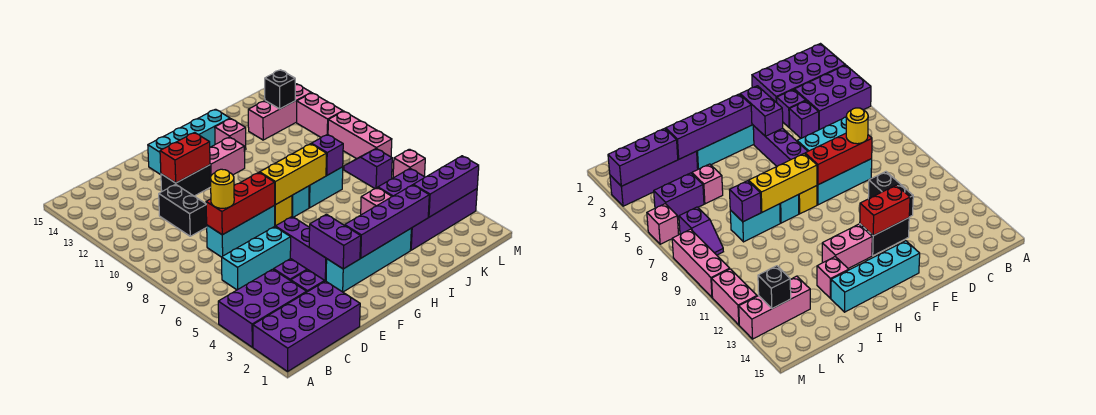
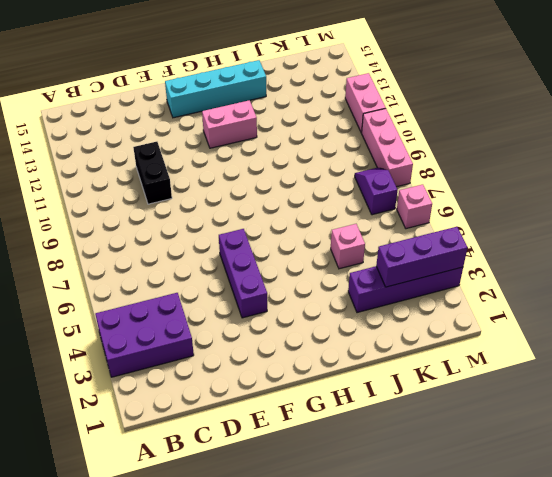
none -> purple 2x4 brick [253,281,360,371]
none -> cyan 1x3 brick [222,226,291,290]
none -> purple 1x1 brick [291,270,325,292]
none -> purple 1x1 brick [274,259,307,281]

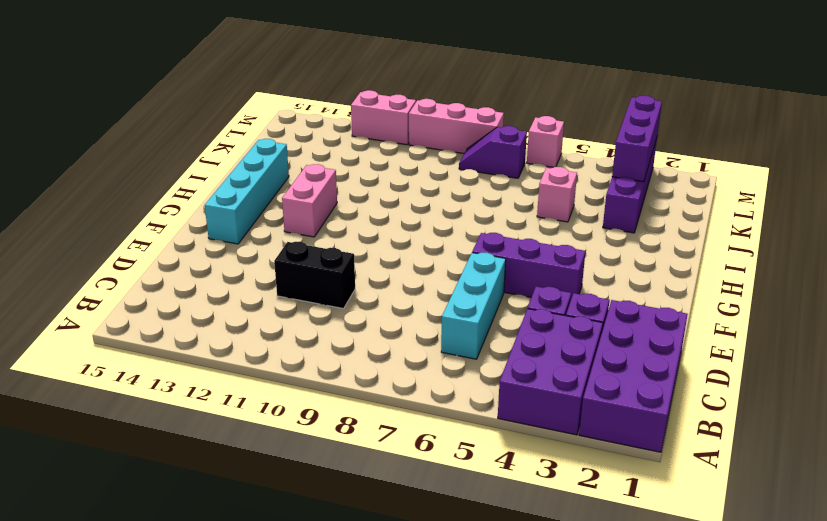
none -> cyan 1x3 brick [207,205,275,257]
none -> black 1x2 brick [161,165,211,196]
none -> cyan 1x4 brick [326,229,411,292]
none -> yellow 1x1 brick [275,196,292,226]

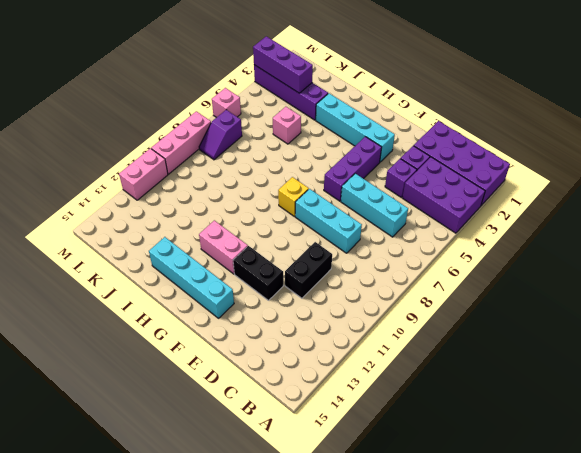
none -> cyan 1x1 brick [292,186,309,217]
none -> cyan 1x2 brick [309,167,343,208]
none -> pink 1x1 brick [215,119,246,150]
none -> purple 1x2 brick [378,169,424,197]

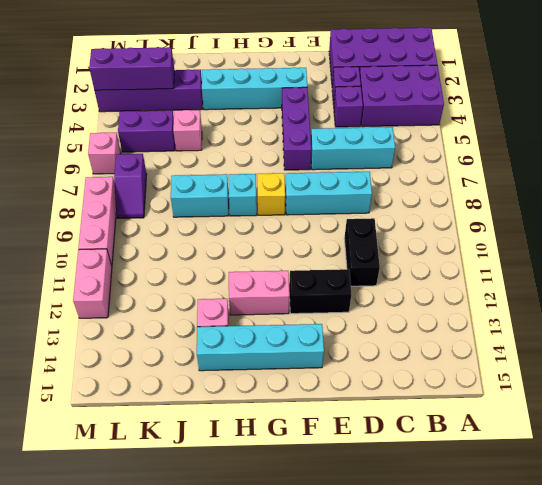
none -> pink 1x3 brick [248,84,311,140]
none -> red 1x3 brick [206,172,275,235]
none -> red 1x2 brick [160,133,210,183]
none -> purple 1x2 brick [309,214,361,269]

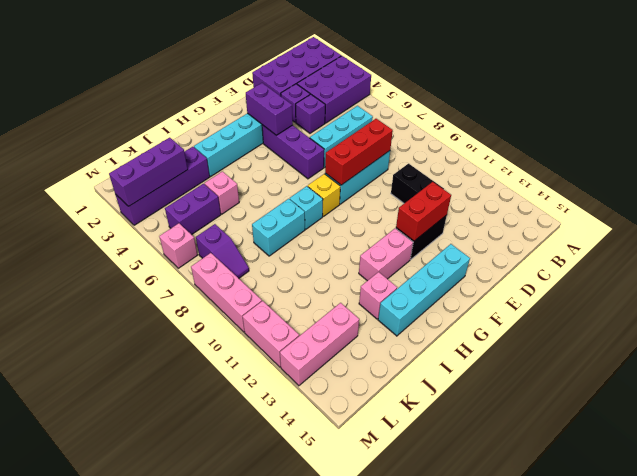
none -> purple 1x4 brick [345,185,429,258]
none -> yellow 1x3 brick [260,144,326,205]
none -> purple 1x1 brick [311,134,343,175]
none -> black 1x1 brick [264,70,295,109]

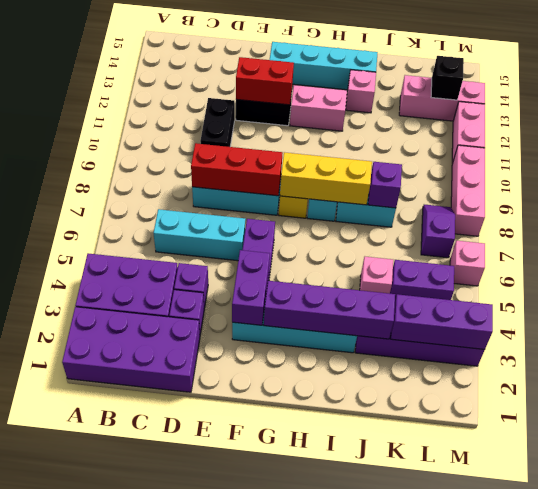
none -> yellow 1x1 round brick [211,169,234,208]

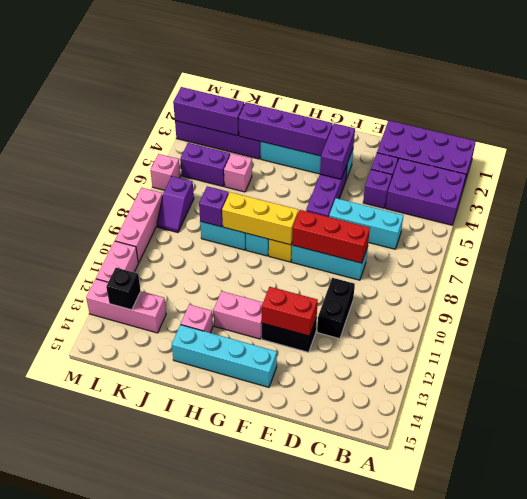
none -> yellow 1x1 round brick [211,169,234,208]

